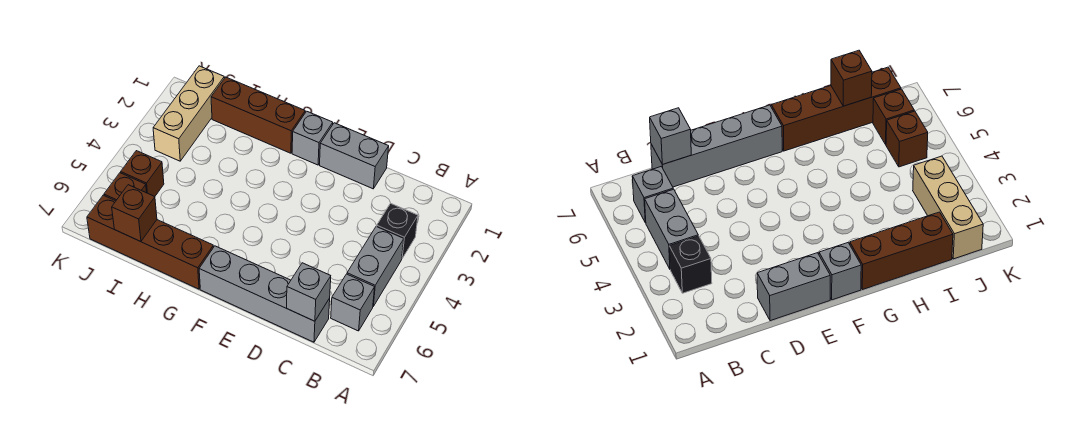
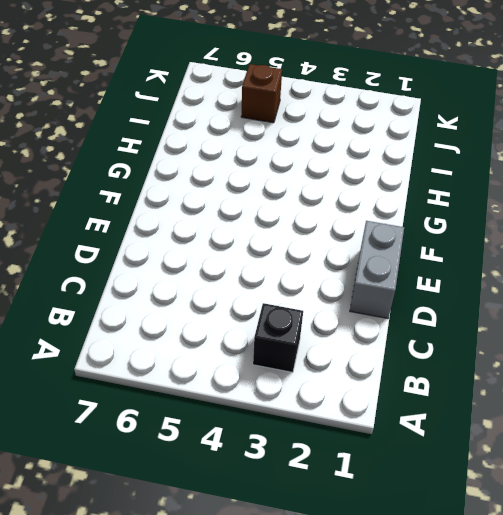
none -> grey 1x2 brick [347,226,404,306]
none -> grey 1x1 brick [331,274,375,331]
none -> grey 1x4 brick [199,246,330,342]

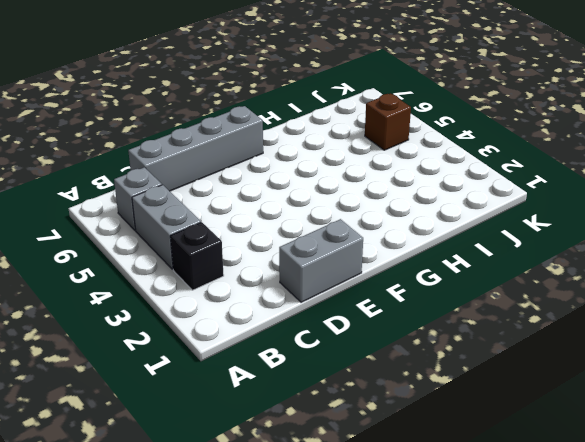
none -> grey 1x1 brick [292,111,333,165]
none -> brown 1x3 brick [211,77,305,153]
none -> brown 1x4 brick [87,195,213,289]

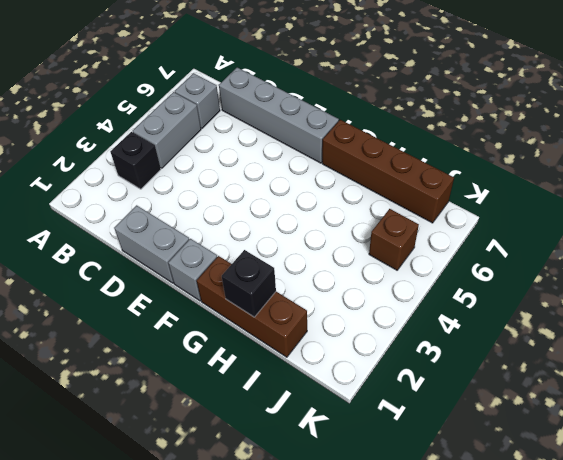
black 1x1 brick [222,250,276,317] -> none
none -> tan 1x3 brick [153,66,224,161]
none -> brown 1x1 brick [104,173,147,201]
none -> grey 1x1 brick [287,263,331,321]

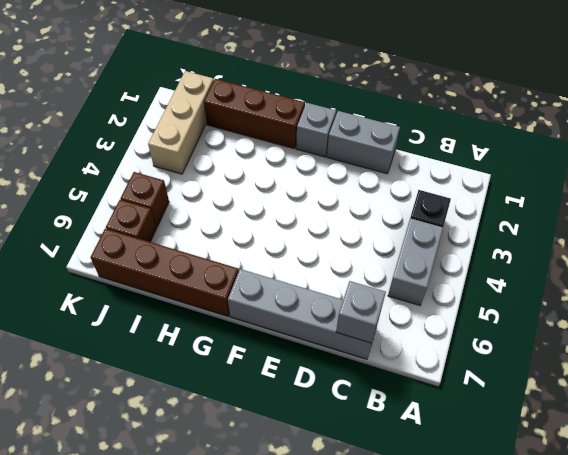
none -> grey 1x1 brick [331,274,375,331]
none -> brown 1x1 brick [112,185,157,242]

